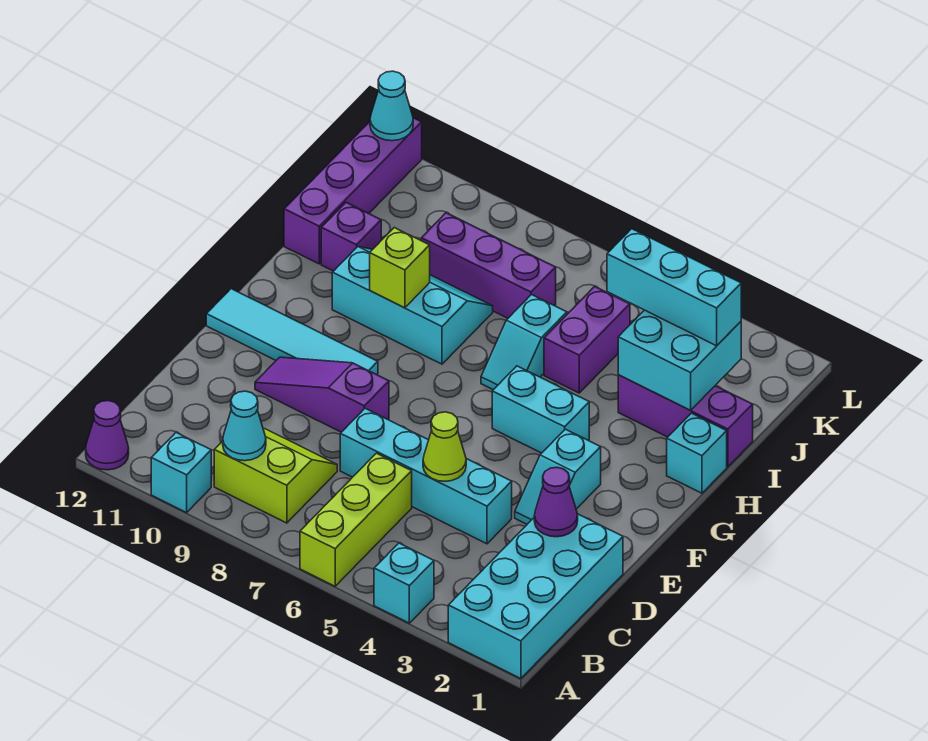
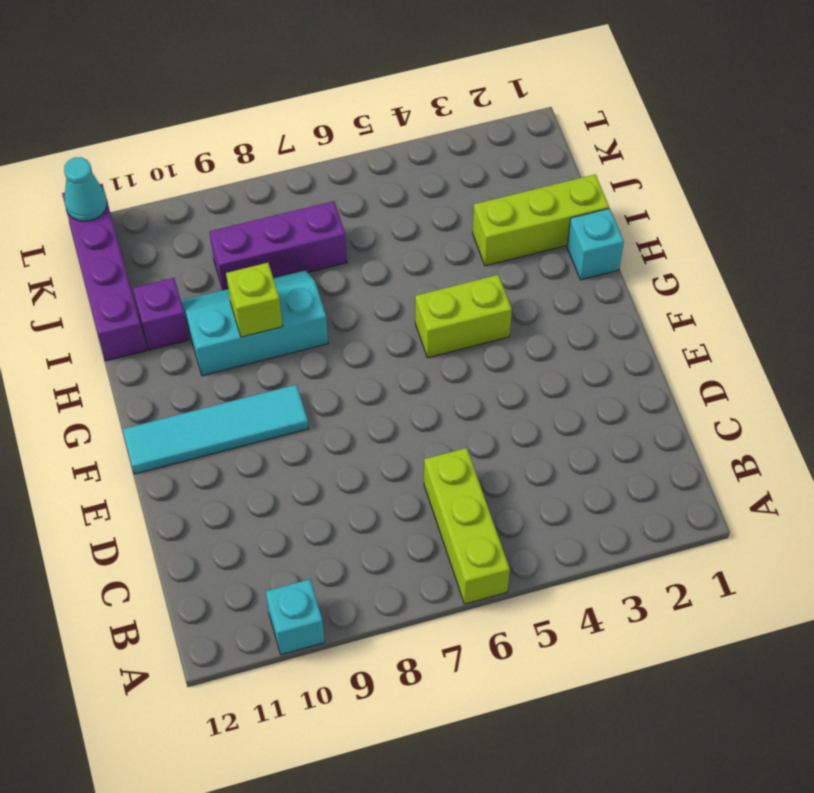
lime 1x2 brick [415,275,512,358] -> cyan 1x2 brick [492,366,589,453]
lime 1x3 brick [473,175,609,266] -> purple 1x3 brick [618,375,753,467]
none -> cyan 2x4 brick [448,514,623,679]
none -> cyan 1x1 brick [374,543,434,623]
none -> purple 1x1 cone [86,401,129,470]

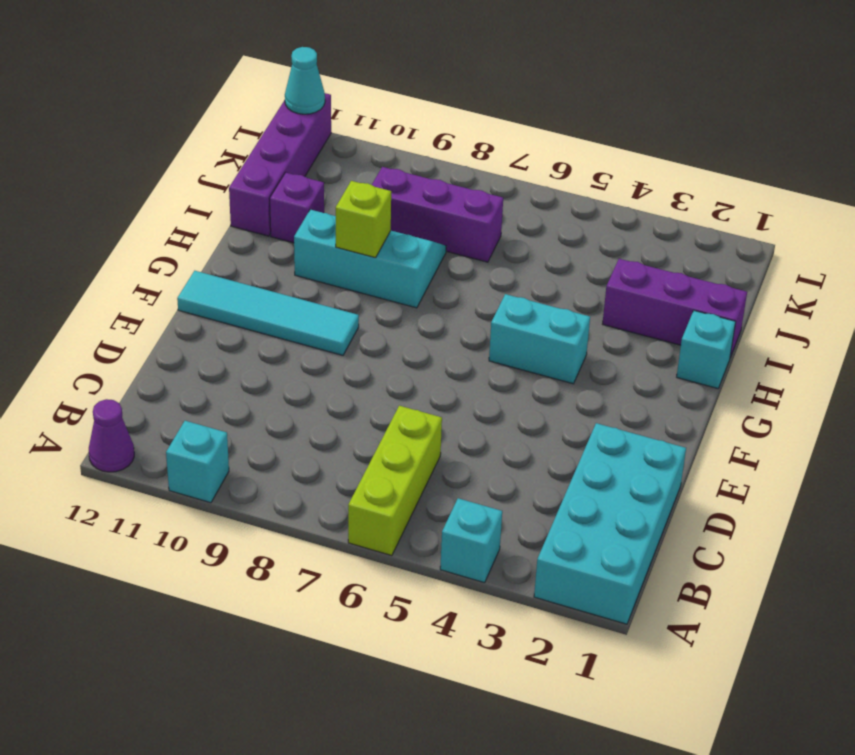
none -> lime 2x2 slope [214,428,337,523]
none -> cyan 1x4 brick [340,409,512,544]
none -> cyan 1x2 slope [515,429,601,524]

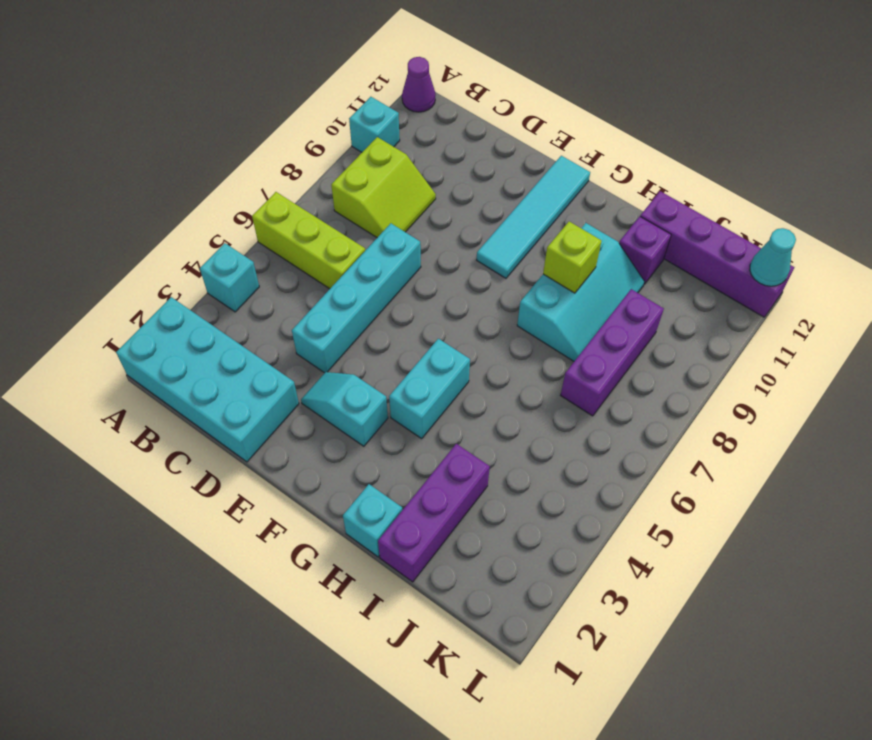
none -> purple 1x3 slope [255,357,389,432]
none -> cyan 1x2 slope [481,295,567,390]
none -> purple 1x2 brick [544,287,630,393]

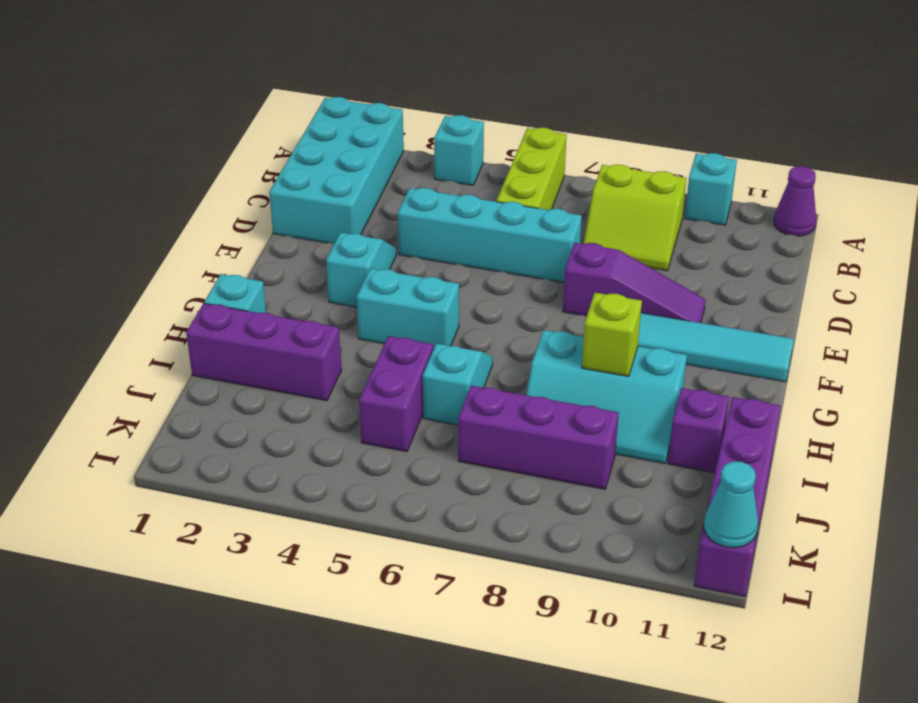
none -> cyan 1x1 cone [223,391,266,461]
none -> purple 1x1 cone [534,467,578,537]
none -> lime 1x1 cone [423,412,466,481]

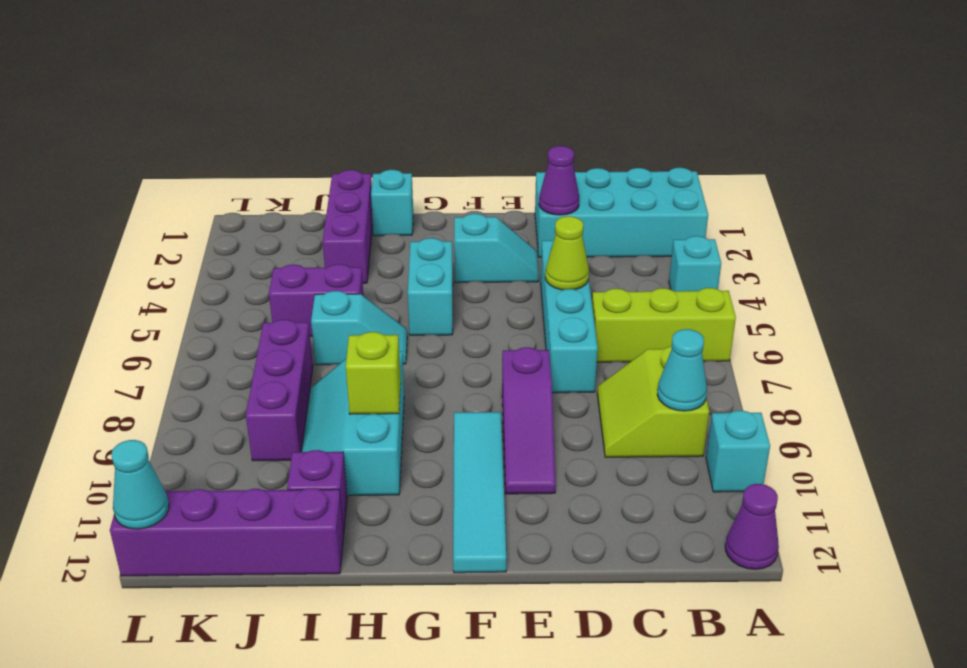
none -> cyan 2x2 brick [618,310,741,410]
none -> cyan 1x3 brick [607,229,741,346]

